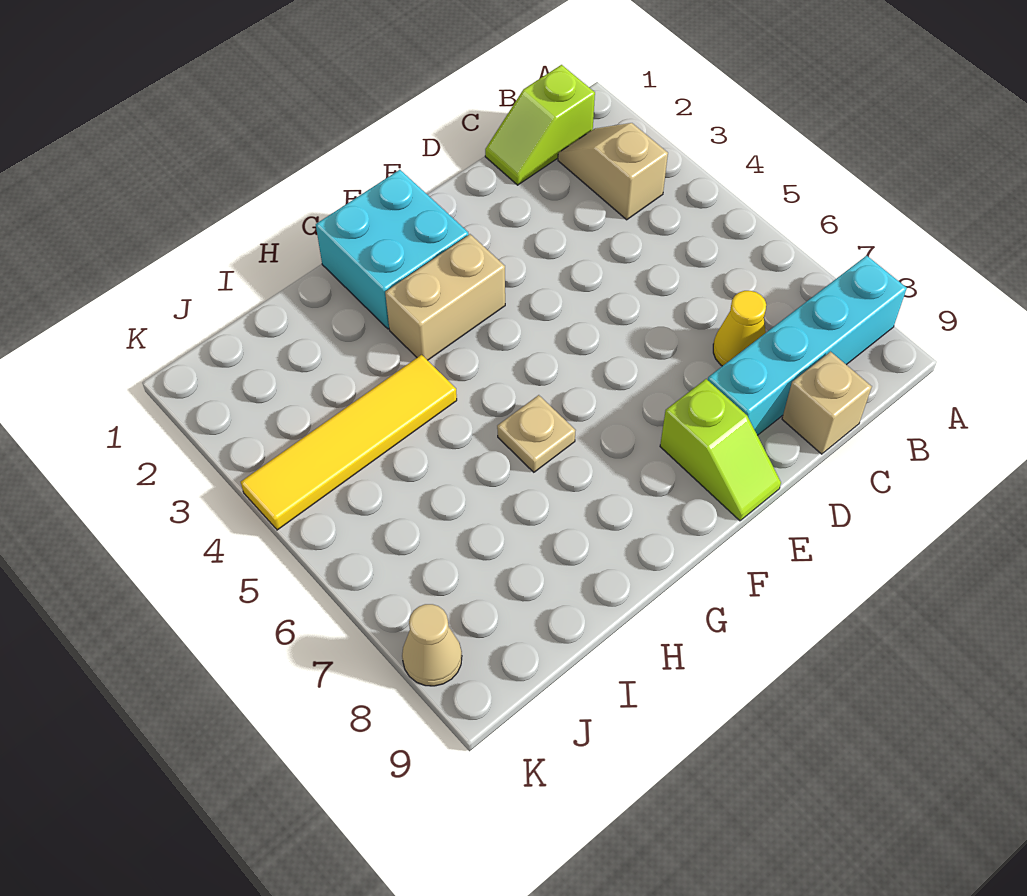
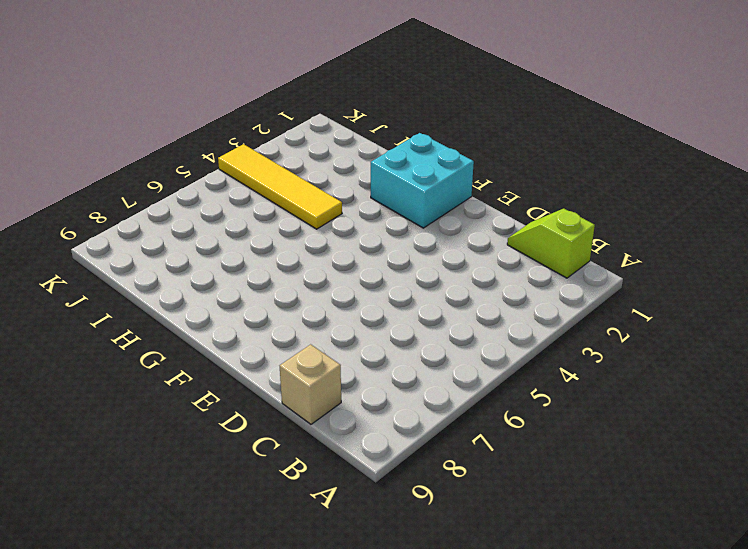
none -> cyan 1x4 brick [708,256,907,435]
none -> tan 1x2 slope [558,123,668,220]

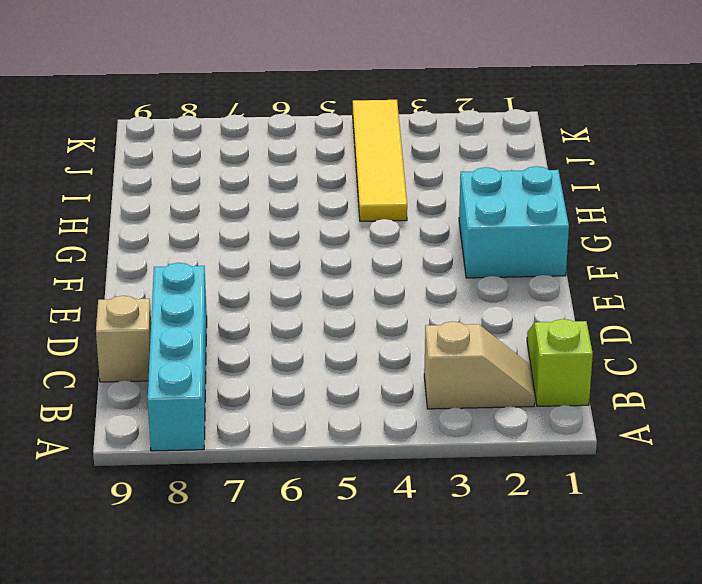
none -> yellow 1x1 cone [713,291,766,366]
none -> lime 1x2 slope [660,379,781,521]

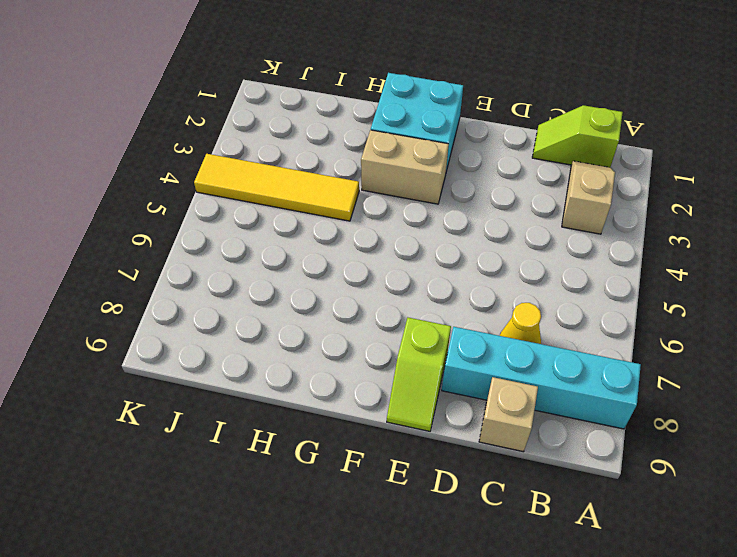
none -> tan 1x1 plate [497,395,576,472]
none -> tan 1x1 cone [402,604,462,686]

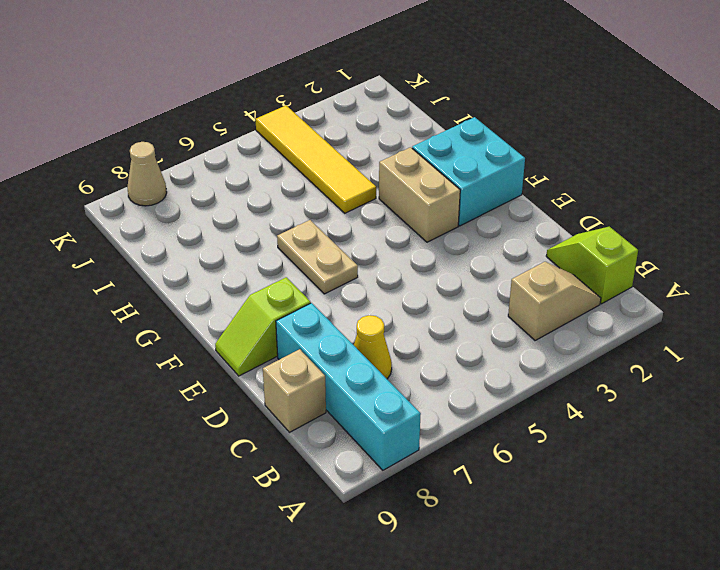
tan 1x2 plate [277,220,358,294] -> tan 1x1 plate [497,395,576,472]

